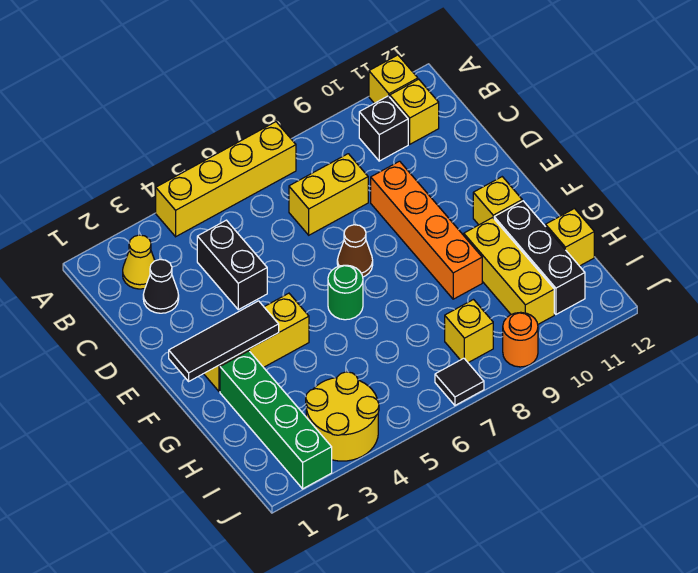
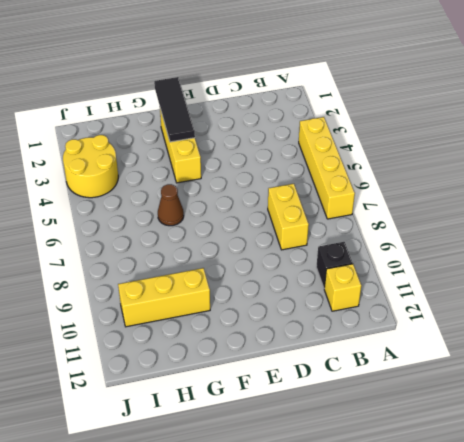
brown 1x1 cone [158,184,184,226] -> brown 1x1 cone moved to [337,225,373,277]
none -> yellow 1x1 brick [369,55,418,103]
none -> yellow 1x1 cone [123,235,155,289]
none -> black 1x1 cone [143,259,179,313]

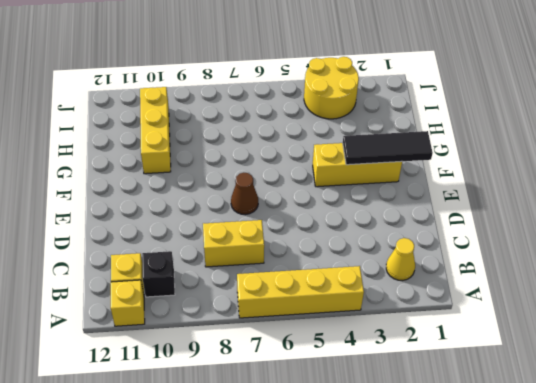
none -> black 1x1 cone [143,259,179,313]
none -> black 1x2 brick [197,220,267,310]
none -> orange 1x4 brick [371,161,482,299]

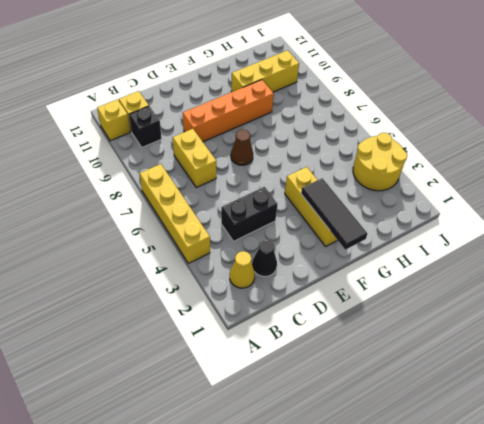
none -> green 1x1 round brick [328,265,363,320]
none -> yellow 1x1 brick [473,177,522,225]
none -> green 1x4 brick [220,351,332,489]

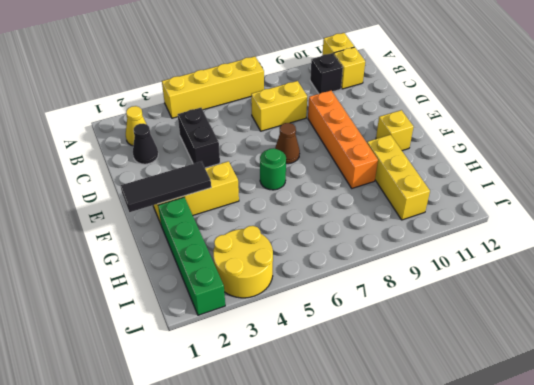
none -> black 1x3 brick [494,201,585,314]
none -> yellow 1x1 brick [546,209,594,266]
none -> yellow 1x1 brick [445,300,493,363]

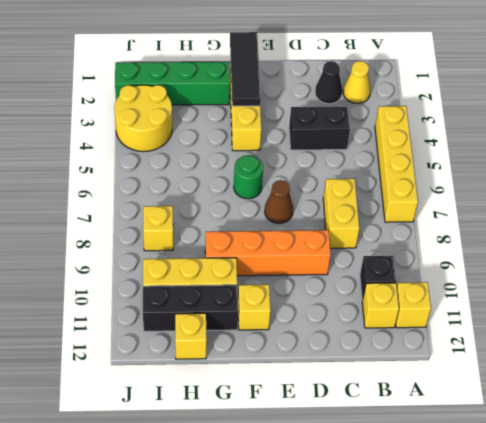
none -> black 1x1 tile [435,358,484,405]
none -> orange 1x1 round brick [503,312,538,367]

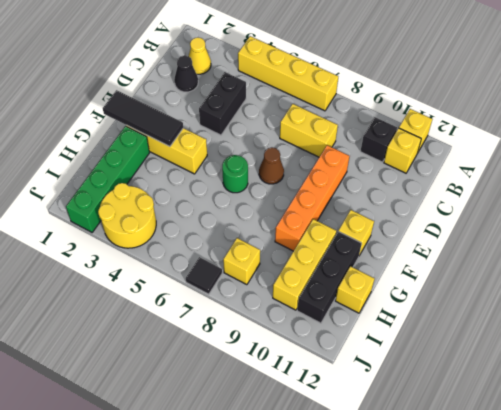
none -> orange 1x1 round brick [503,312,538,367]

